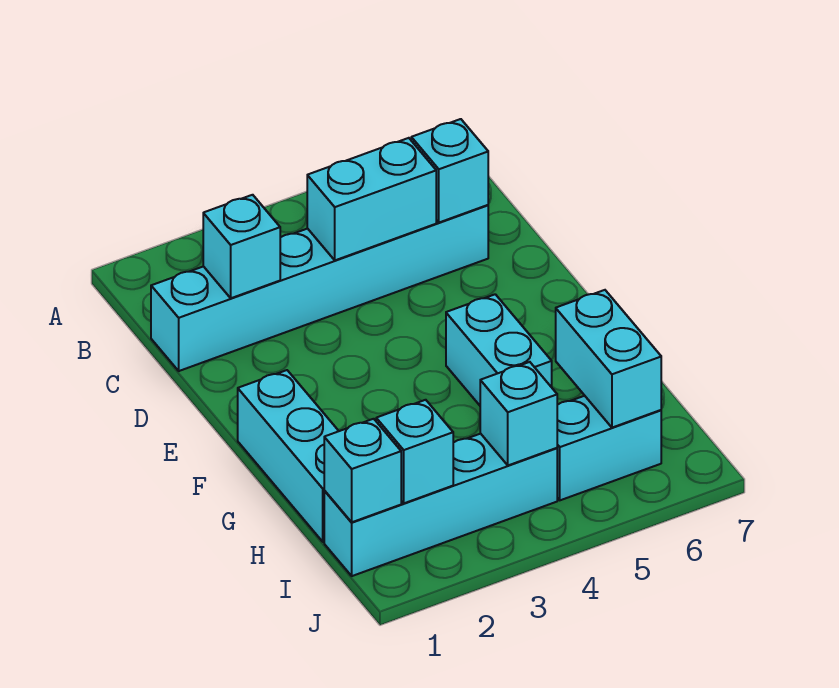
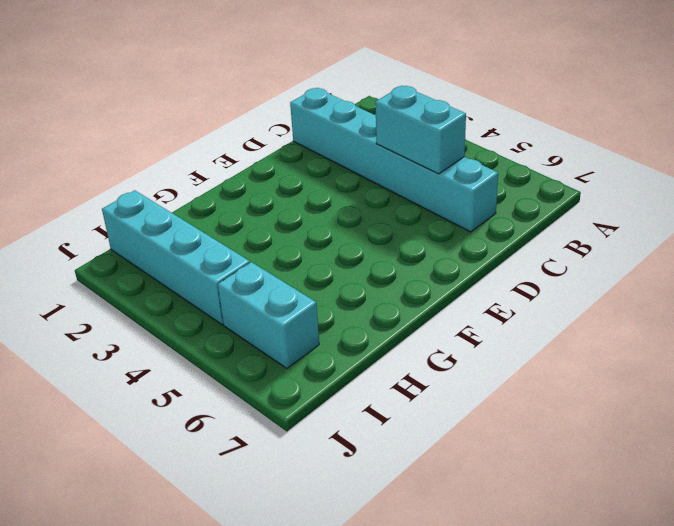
none -> cyan 1x3 brick [238,370,338,542]
none -> cyan 1x2 brick [446,294,552,405]
none -> cyan 1x1 brick [203,195,280,298]

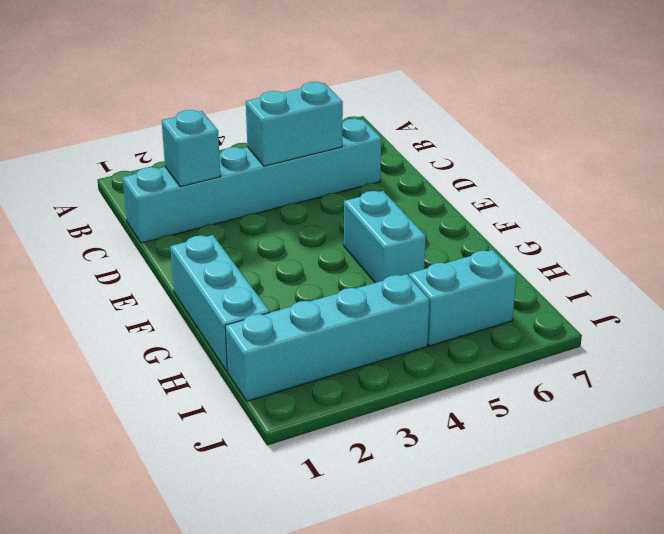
none -> cyan 1x1 brick [411,119,488,222]
none -> cyan 1x2 brick [556,290,661,428]
none -> cyan 1x1 brick [324,419,401,522]

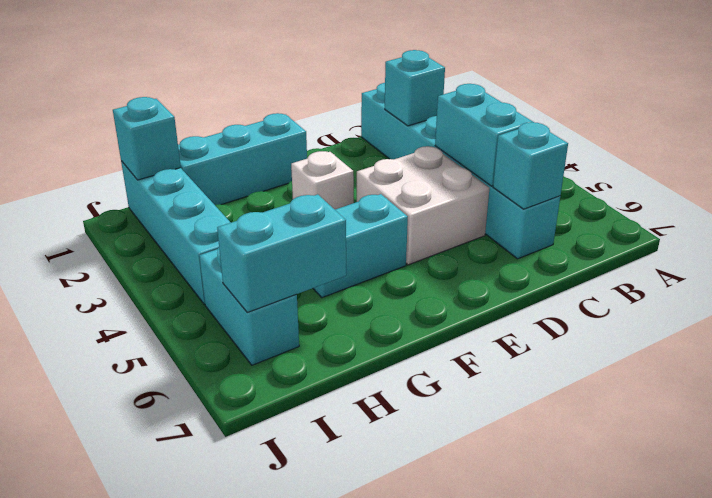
white 2x2 brick [357,146,489,265] -> none
white 1x1 brick [291,151,354,209] -> none
none -> cyan 1x1 brick [376,400,453,503]
none -> cyan 1x1 brick [480,362,557,465]

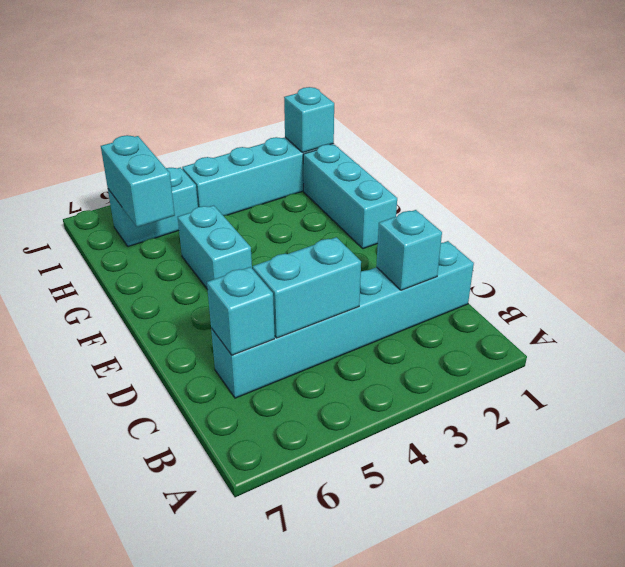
none -> cyan 1x1 brick [376,400,453,503]
none -> cyan 1x1 brick [480,362,557,465]

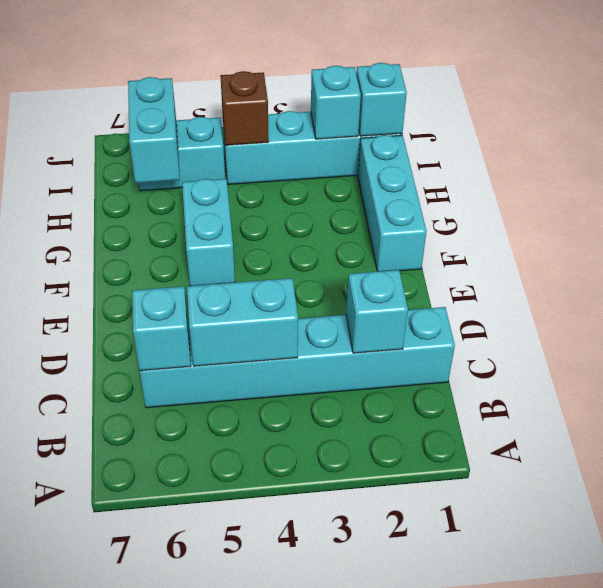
brown 1x1 brick [220,71,269,145] -> cyan 1x1 brick [480,362,557,465]

